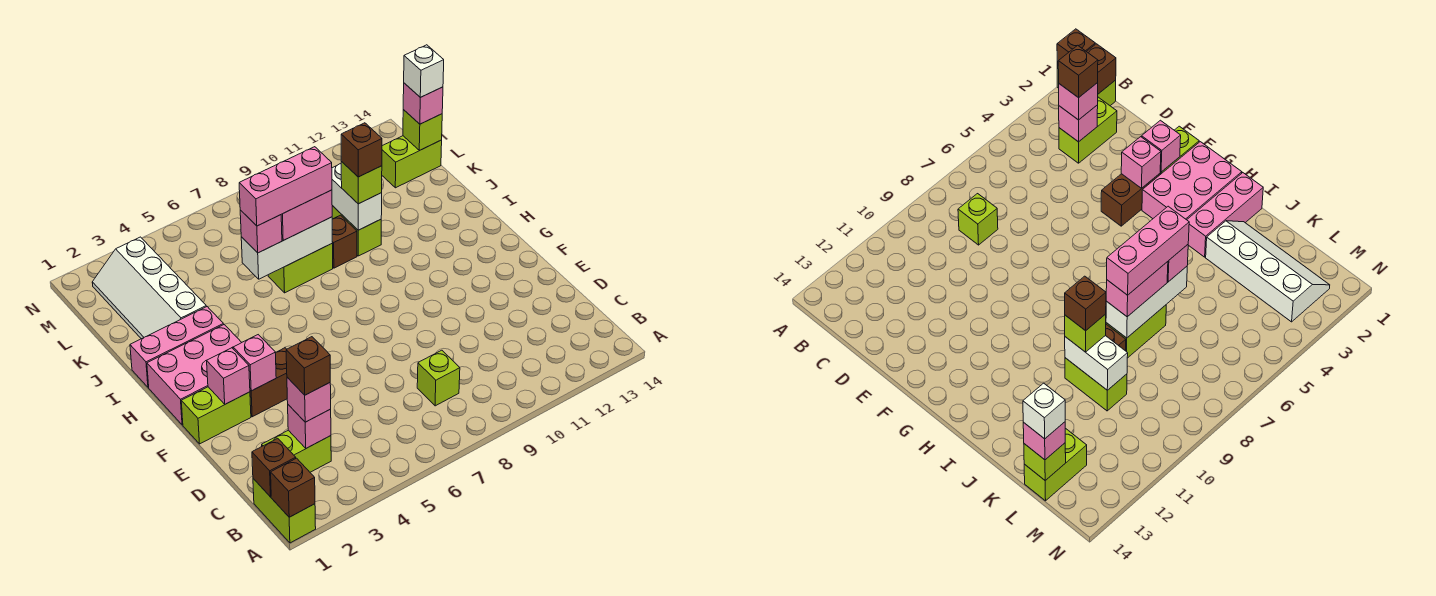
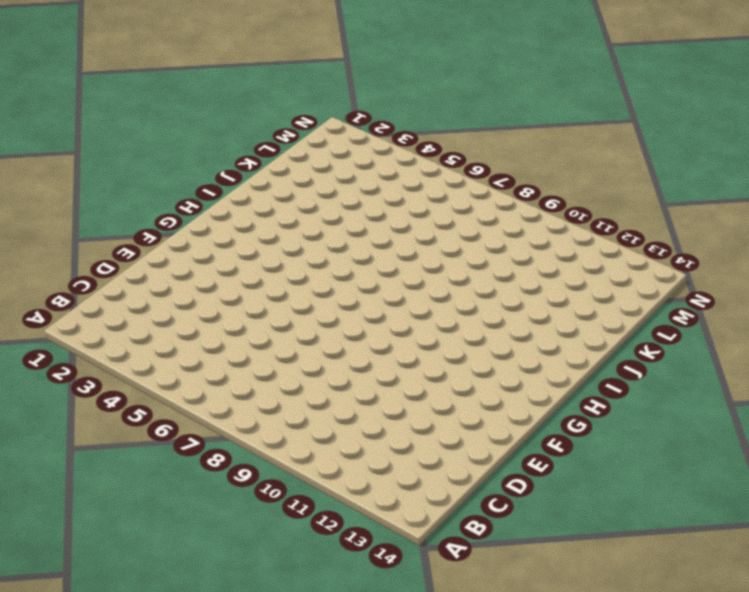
none -> lime 1x2 brick [253,479,316,543]
none -> lime 1x2 brick [262,430,331,472]
none -> lime 1x1 brick [417,350,460,406]

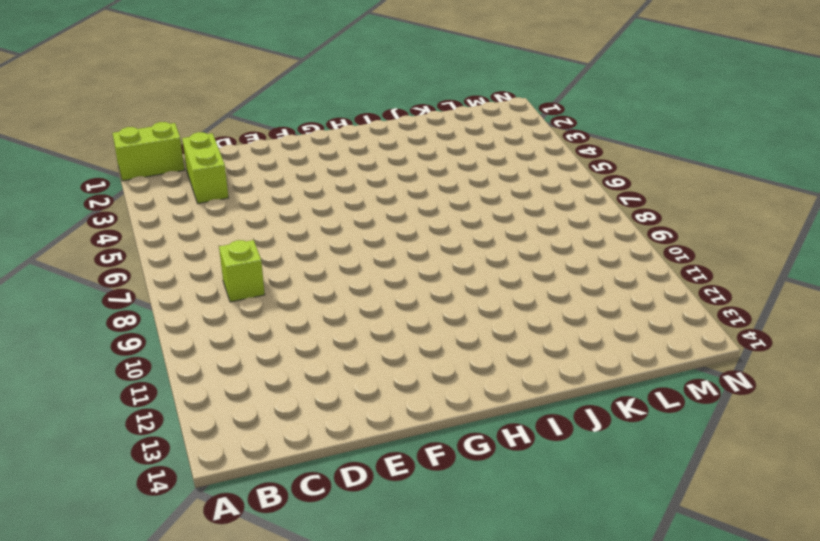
none -> lime 1x2 brick [181,387,251,444]
none -> brown 1x2 brick [250,348,287,417]
none -> pink 2x3 brick [147,325,242,425]

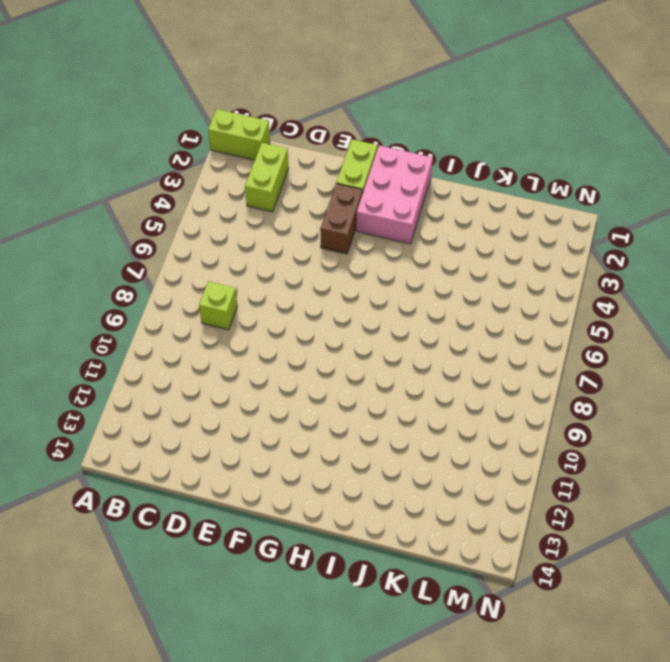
none -> pink 1x3 brick [130,307,224,387]
none -> white 2x4 slope [92,237,206,339]
none -> lime 1x2 brick [268,243,333,293]

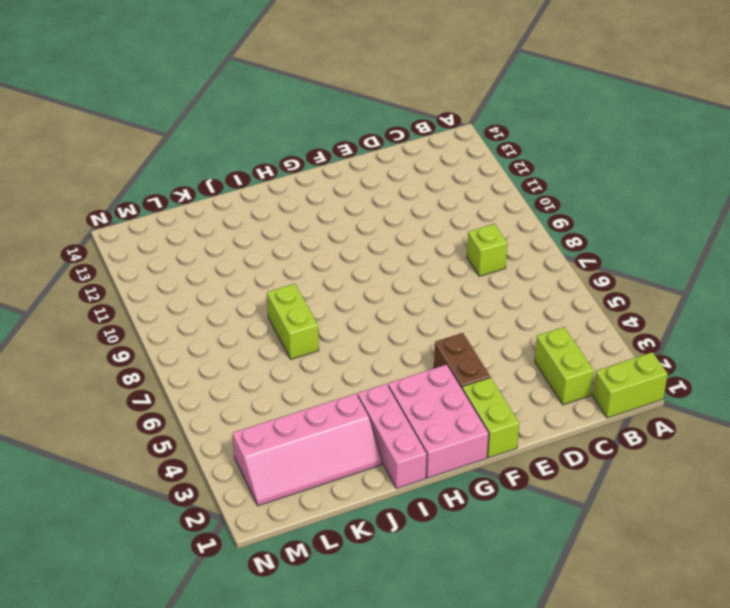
pink 2x4 slope [233,393,382,506] -> white 2x4 slope [92,237,206,339]
none -> brown 1x1 brick [332,215,357,268]
none -> lime 1x2 brick [332,206,381,256]
none -> lime 1x2 brick [382,136,442,188]

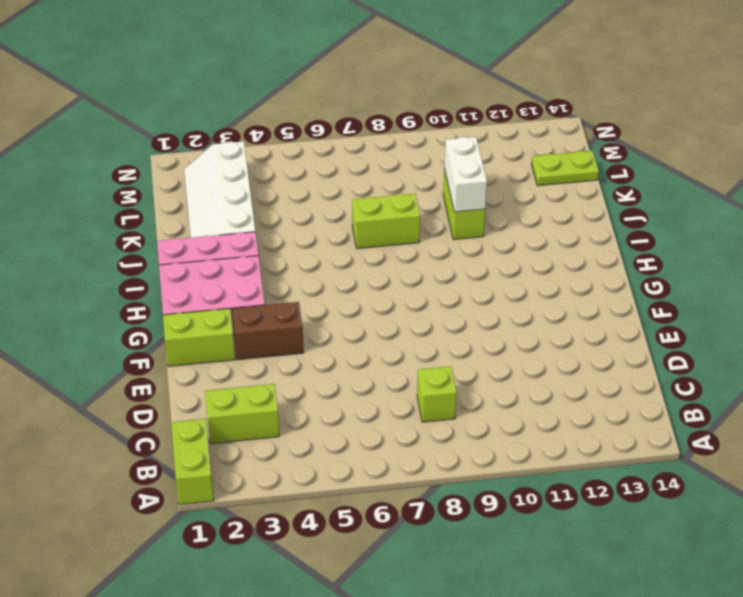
lime 1x2 plate [532,151,599,186] -> lime 1x2 brick [382,136,442,188]
none -> brown 1x1 brick [332,215,357,268]
none -> brown 1x1 brick [271,458,315,517]
none -> brown 1x1 brick [252,438,296,497]

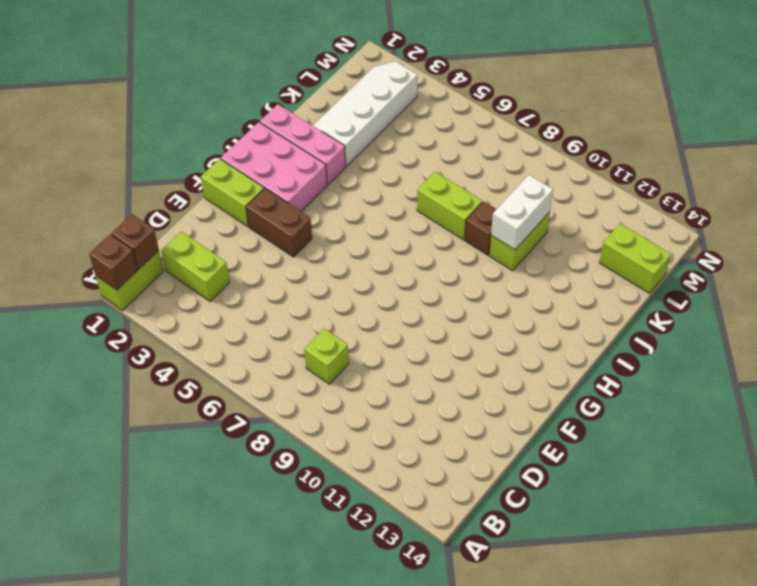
none -> pink 1x1 brick [288,405,331,448]
none -> pink 1x1 brick [207,348,250,404]
none -> pink 1x1 brick [233,335,276,391]

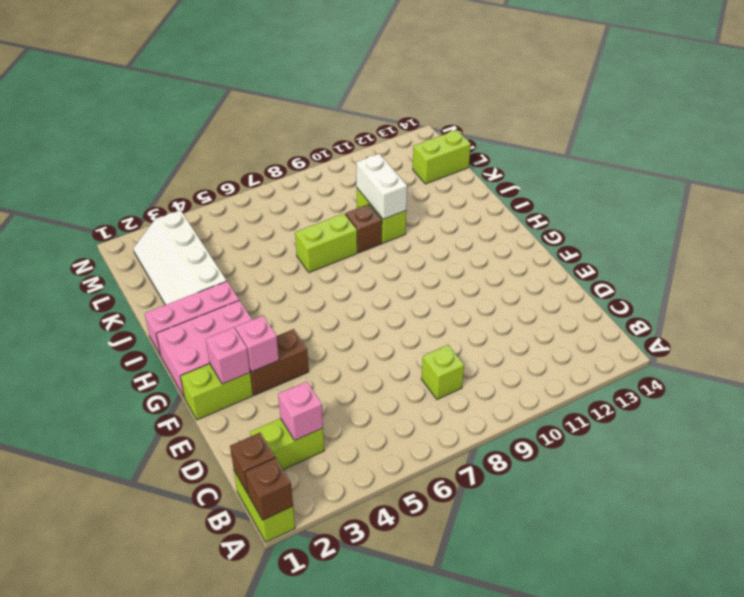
none -> white 1x3 brick [241,217,333,279]
none -> lime 1x1 brick [403,110,442,151]
none -> pink 1x1 brick [287,377,331,422]

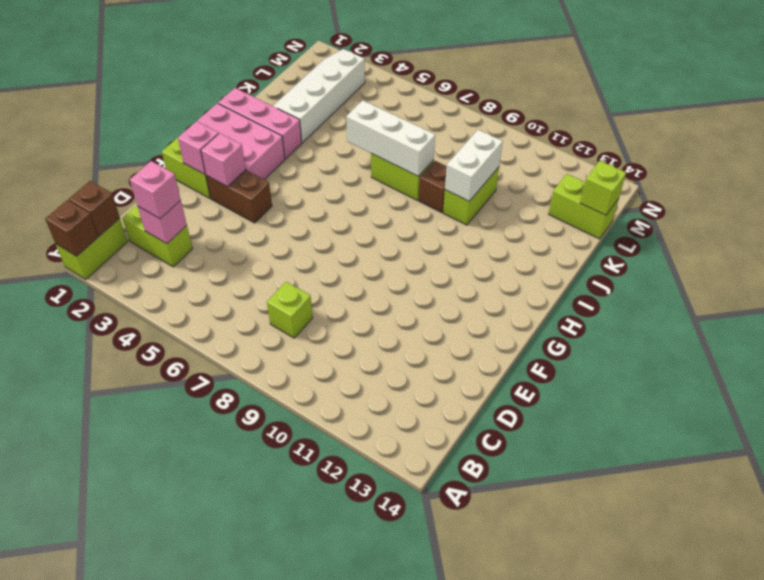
none -> pink 1x1 brick [240,210,282,253]
none -> pink 1x2 brick [281,190,332,240]
none -> lime 1x1 brick [341,161,382,204]

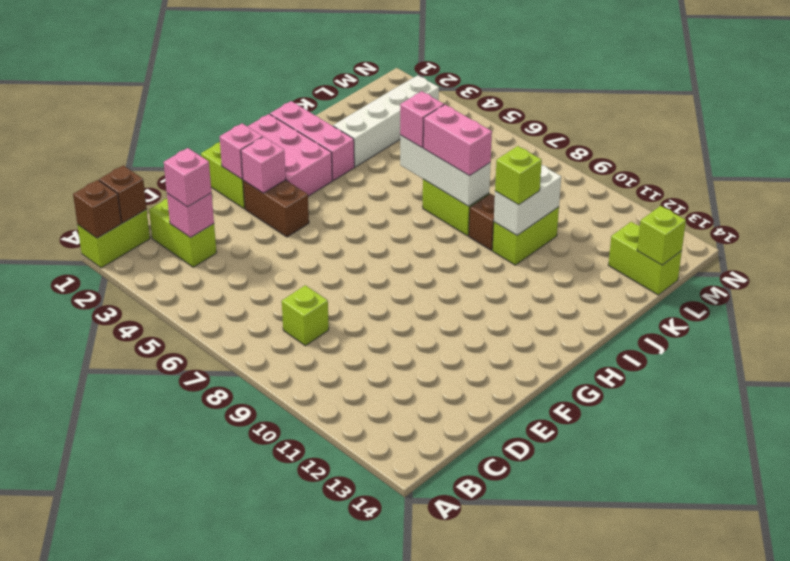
none -> pink 1x1 brick [403,83,443,124]
none -> brown 1x1 brick [286,337,330,395]
none -> pink 1x3 brick [239,147,332,226]

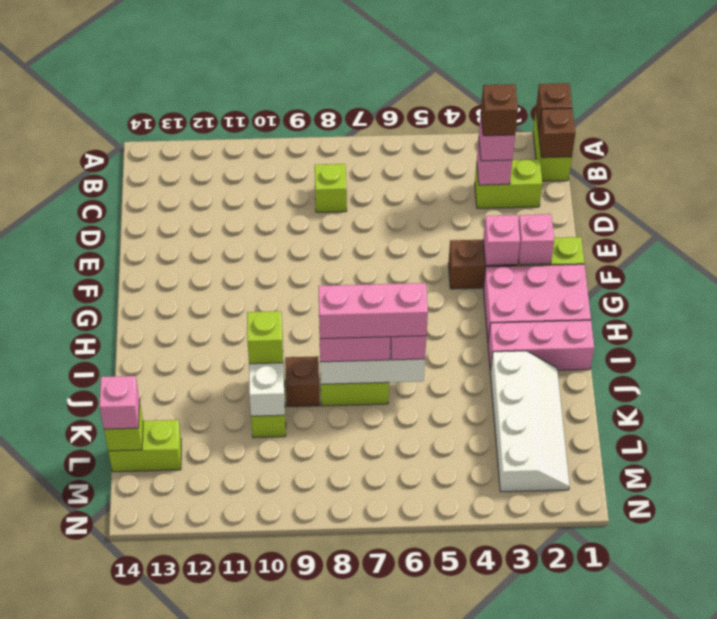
none -> brown 1x1 brick [341,123,382,177]
none -> white 1x1 brick [404,45,444,97]

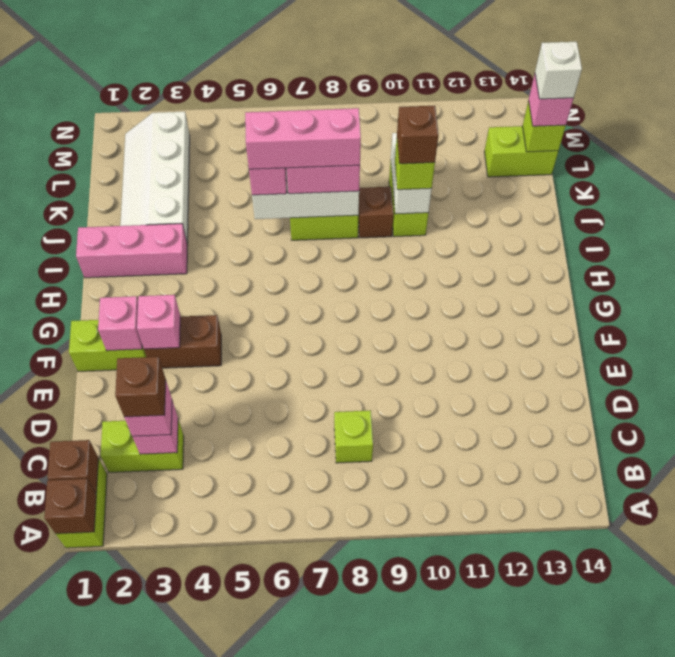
none -> pink 2x3 brick [147,325,242,425]

